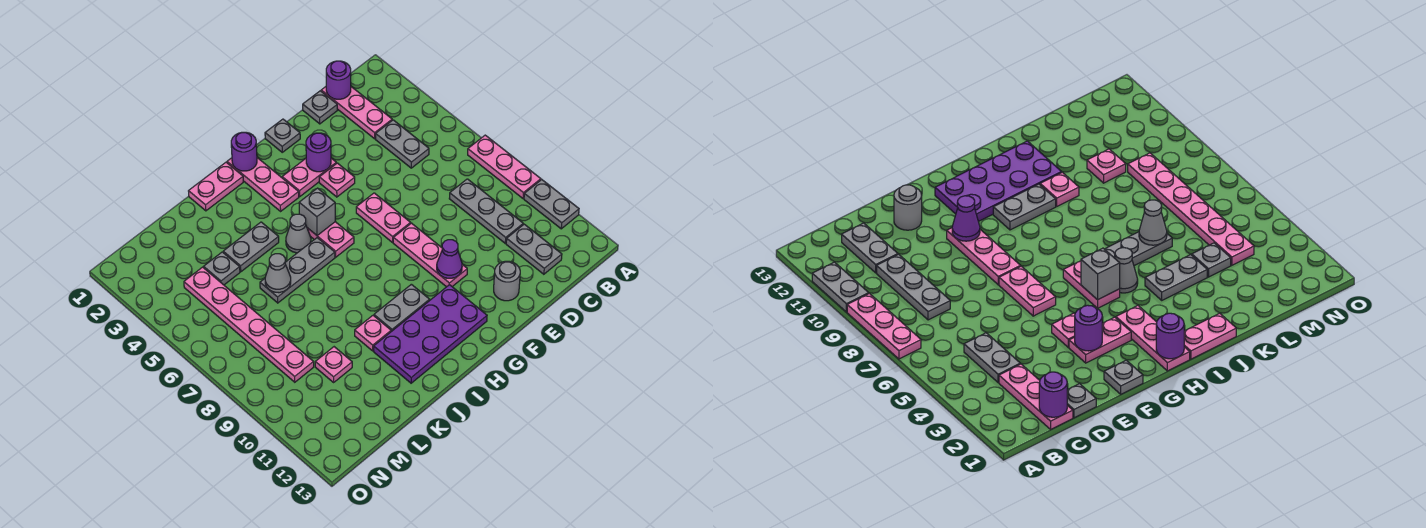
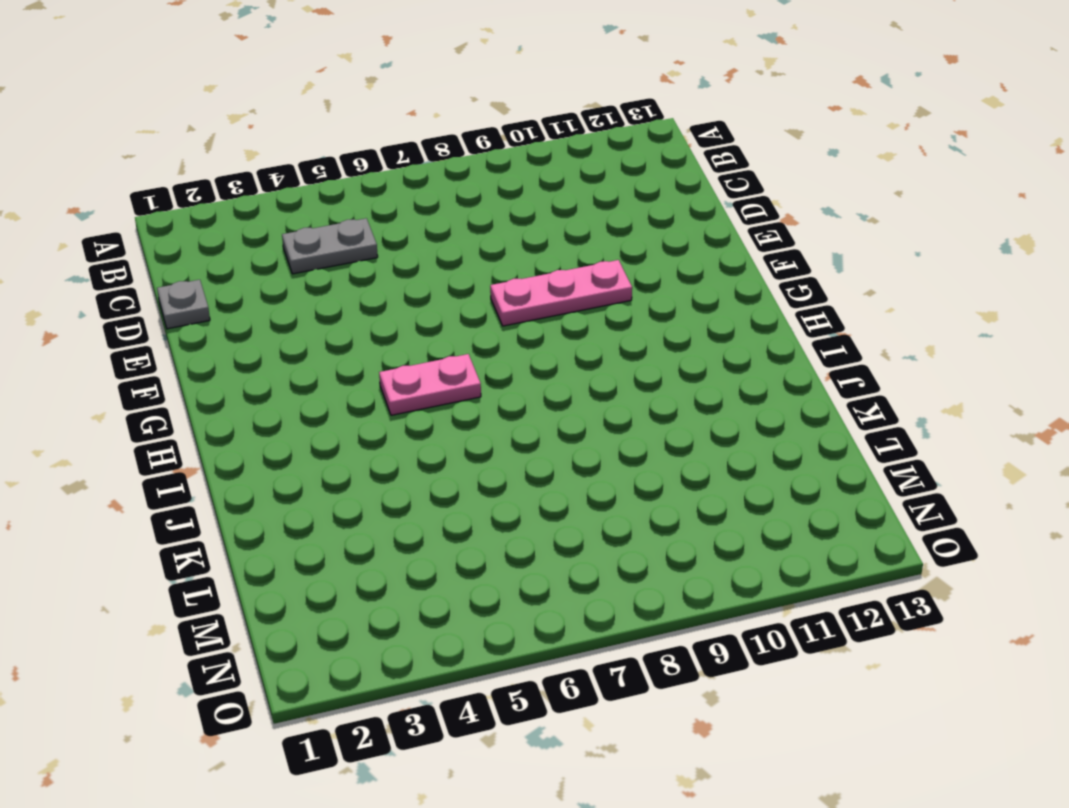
none -> pink 1x3 plate [468,135,541,198]
none -> grey 1x2 plate [524,180,579,229]
none -> pink 1x3 plate [321,87,392,139]
none -> grey 1x3 plate [449,179,523,243]

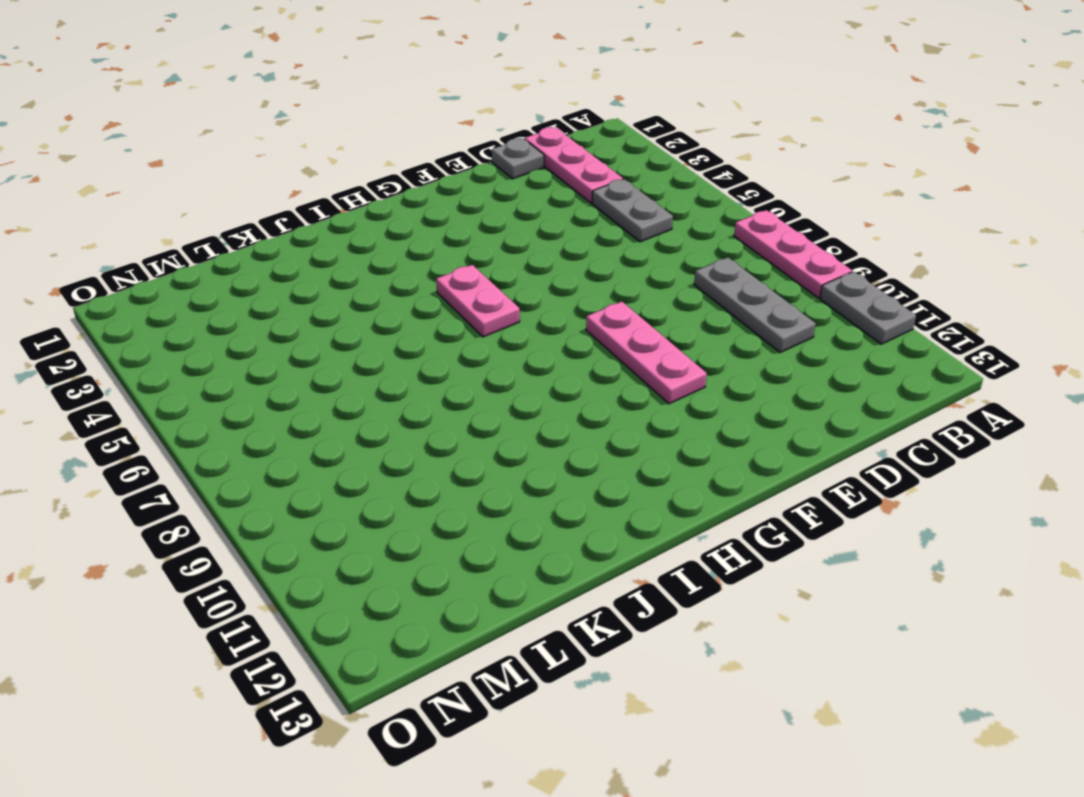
none -> grey 1x2 plate [506,224,562,274]
none -> grey 1x1 round brick [494,261,520,301]
none -> grey 1x1 plate [265,119,300,152]
none -> pink 1x2 plate [282,158,336,197]

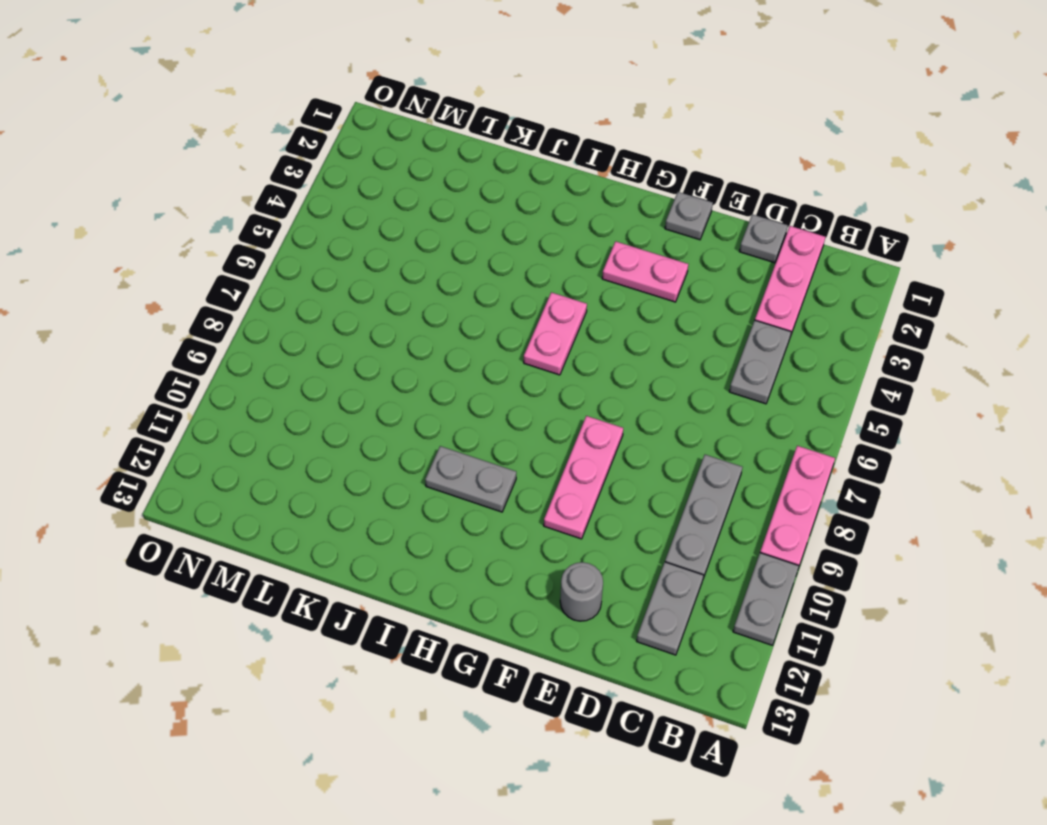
none -> pink 1x1 plate [319,163,355,197]
none -> pink 1x2 plate [356,193,411,242]
none -> purple 2x4 plate [374,285,487,383]
none -> pink 1x3 plate [227,158,299,211]

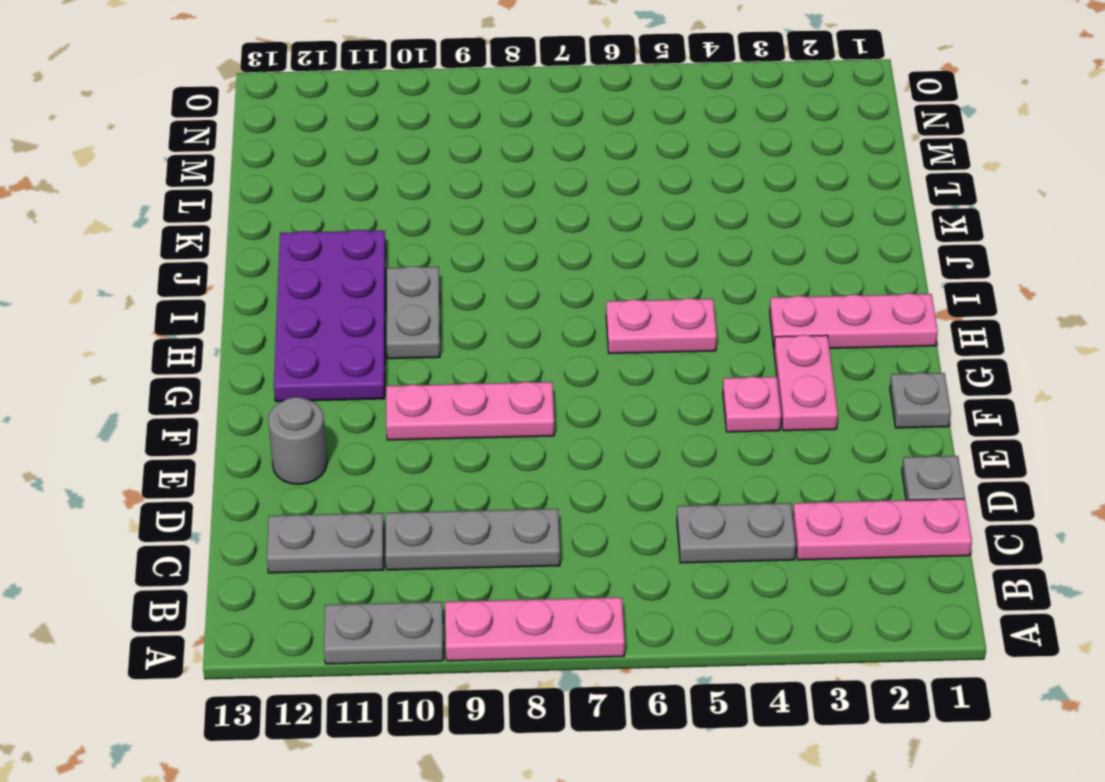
none -> pink 1x2 plate [356,193,411,242]
none -> pink 1x2 plate [189,162,243,211]
none -> grey 1x1 cone [286,214,311,253]
none -> grey 1x3 plate [260,238,335,303]

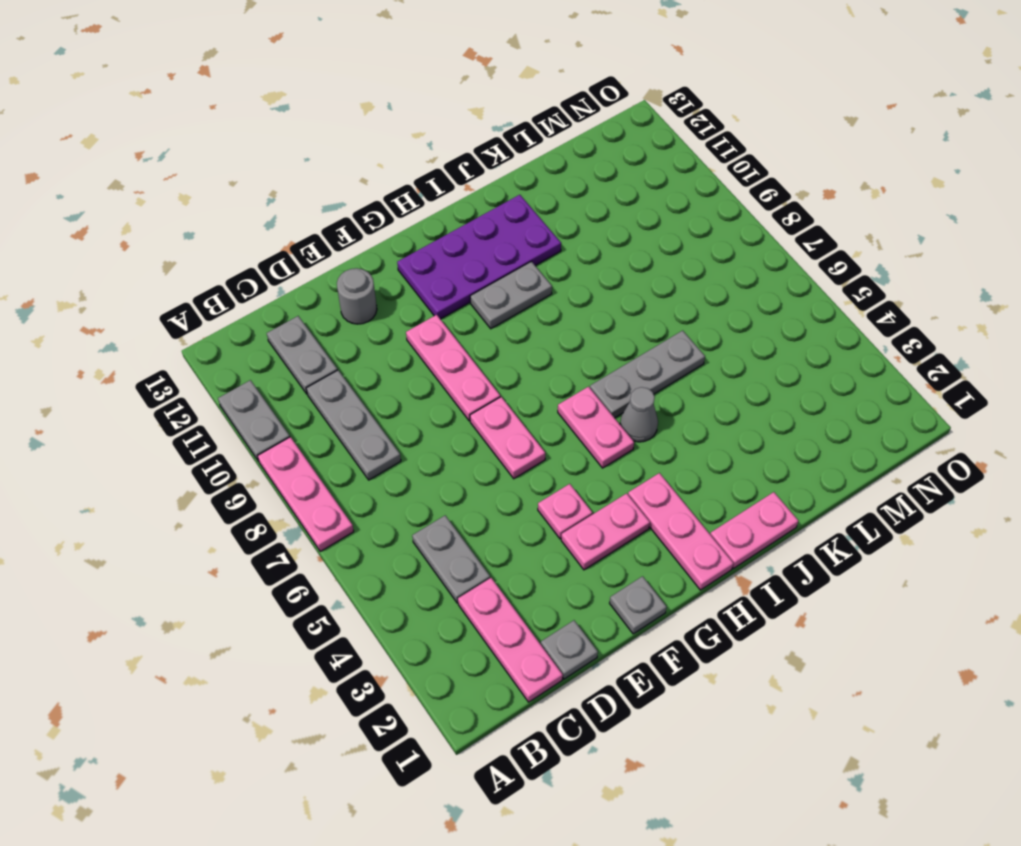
none -> grey 1x2 plate [223,222,279,272]
none -> pink 1x1 plate [355,316,391,351]
none -> grey 1x1 plate [204,252,240,285]
none -> pink 1x1 plate [315,347,352,382]

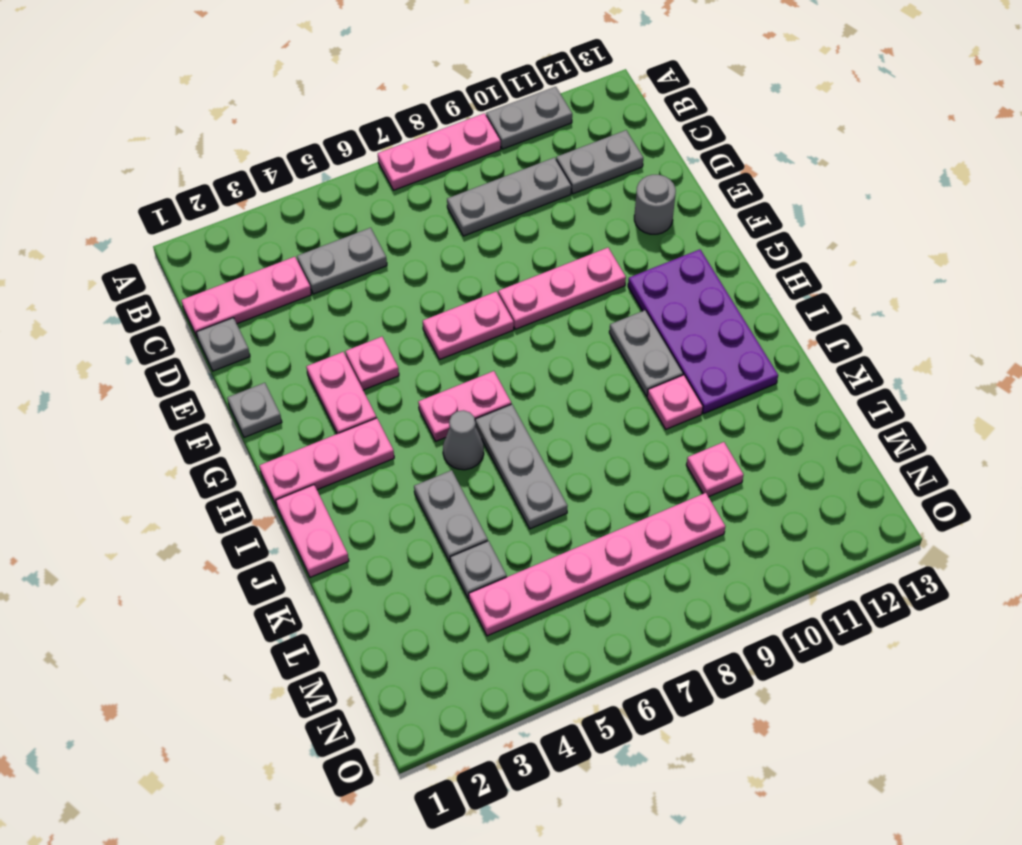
none -> purple 1x1 round brick [326,61,351,99]
none -> purple 1x1 round brick [306,133,331,172]
none -> purple 1x1 cone [437,240,462,278]
none -> purple 1x1 round brick [231,132,257,171]

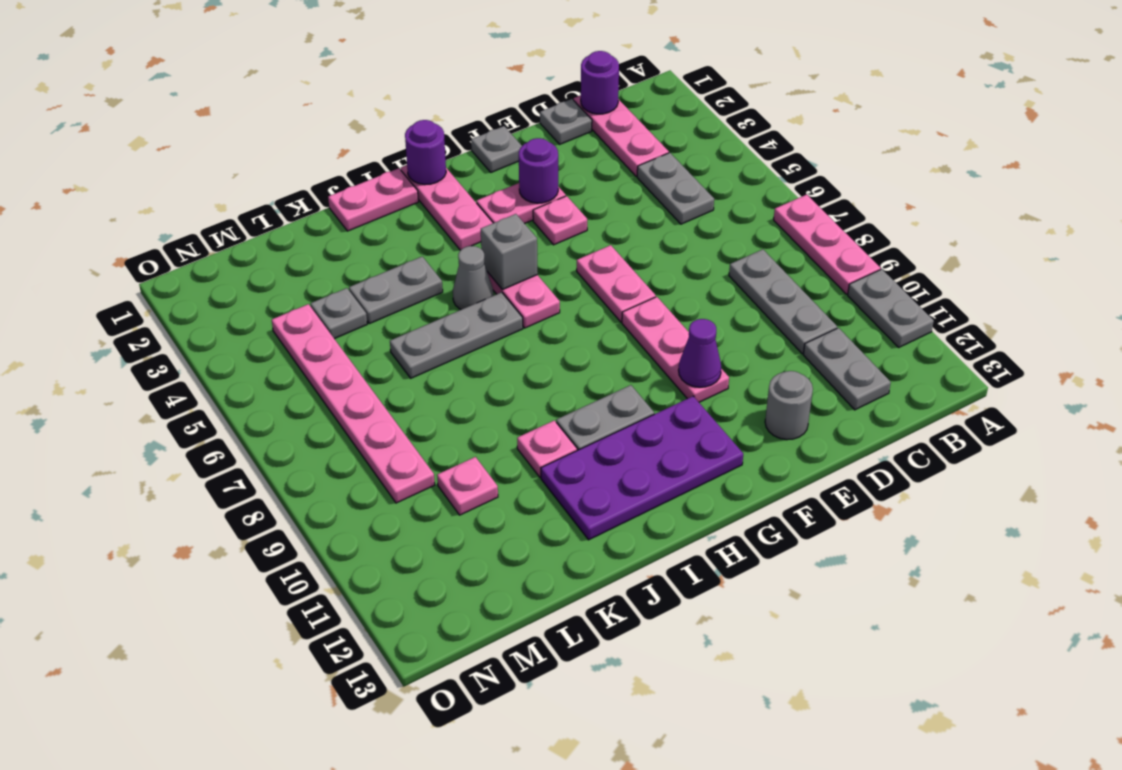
none -> grey 1x1 cone [265,254,291,293]

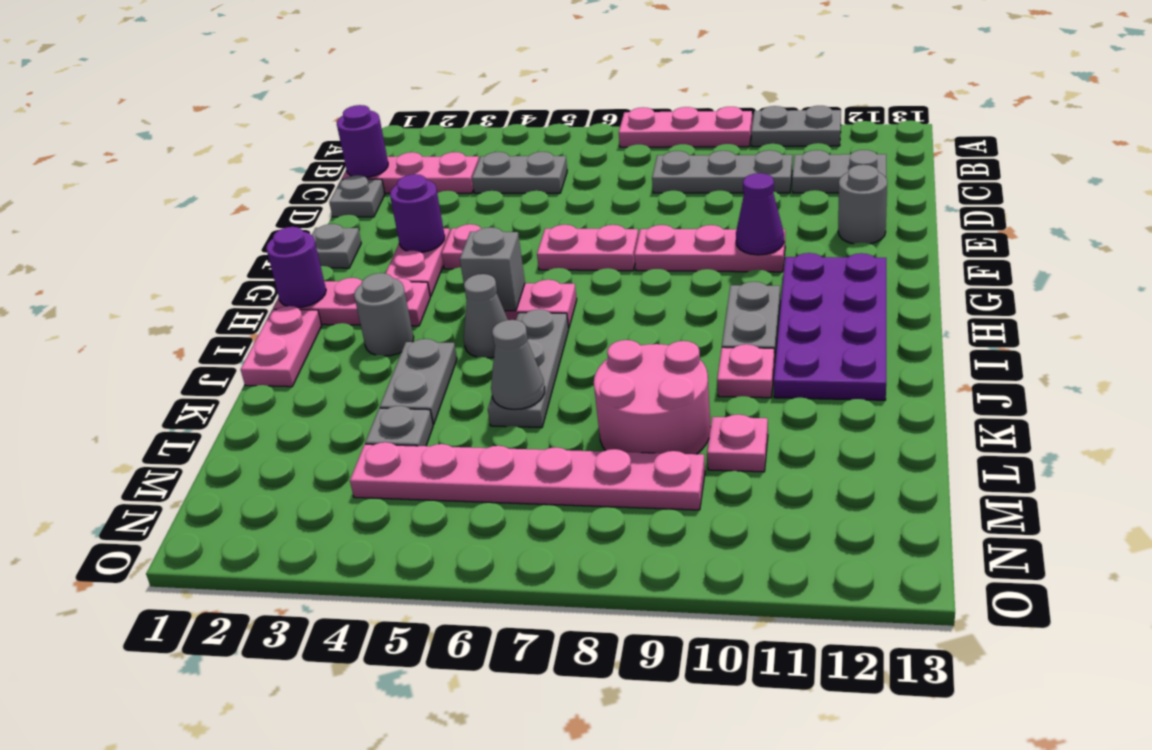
grey 1x1 round brick [354,273,414,356] -> none
pink 2x2 round brick [594,340,711,454] -> none

